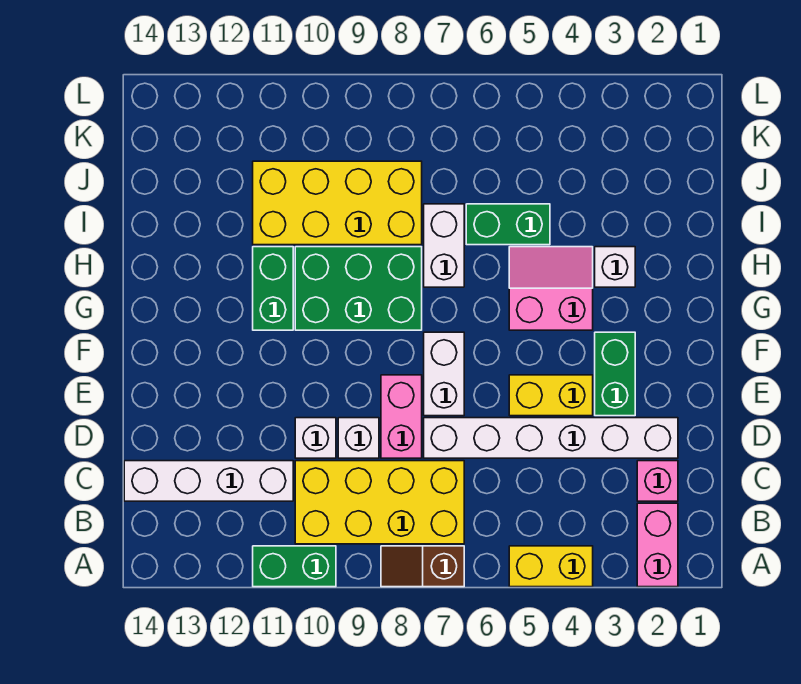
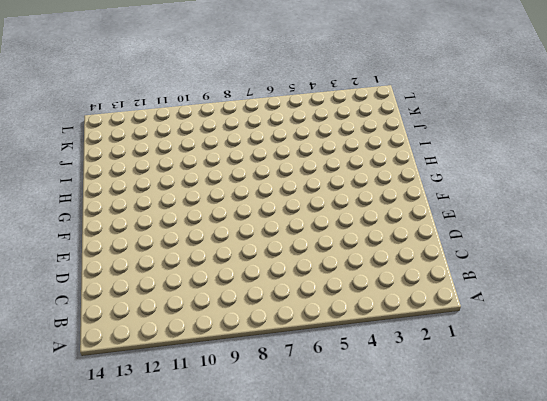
none -> pink 1x2 brick [637,503,678,587]
none -> yellow 1x2 brick [509,546,593,587]
none -> brown 1x2 slope [381,546,464,587]

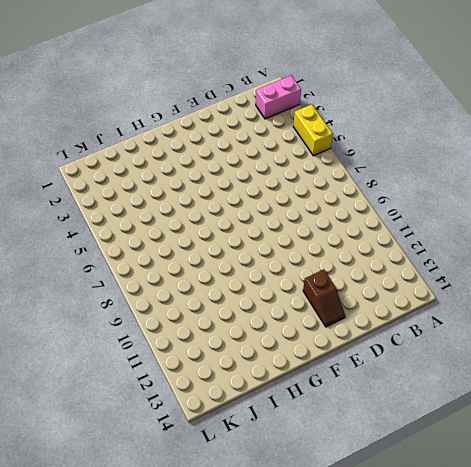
brown 1x2 slope [303,269,345,327] -> brown 1x2 slope moved to [381,546,464,587]
none -> green 1x2 brick [253,546,336,587]
none -> yellow 2x4 brick [295,461,464,544]
none -> pink 1x1 brick [637,461,678,501]

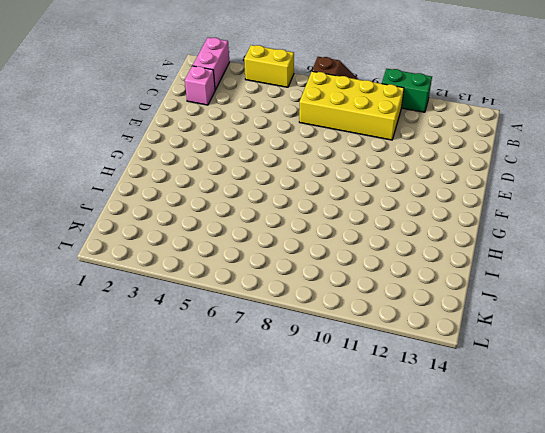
none -> white 1x4 brick [124,461,293,501]
none -> white 1x6 brick [424,418,678,458]
none -> pink 1x2 brick [381,375,422,458]

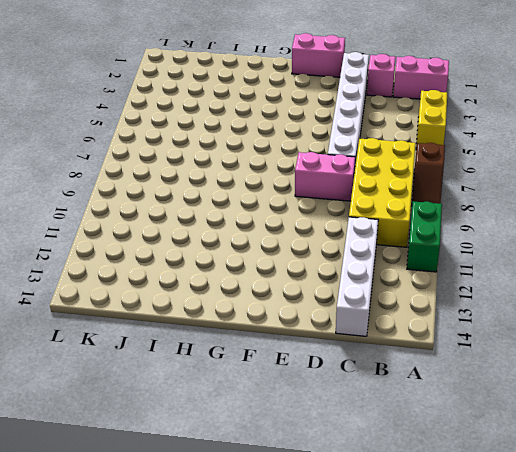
pink 1x2 brick [292,33,345,77] -> none
none -> white 1x1 brick [338,418,379,458]
none -> white 1x1 brick [295,418,336,458]
none -> green 1x2 brick [595,332,635,416]

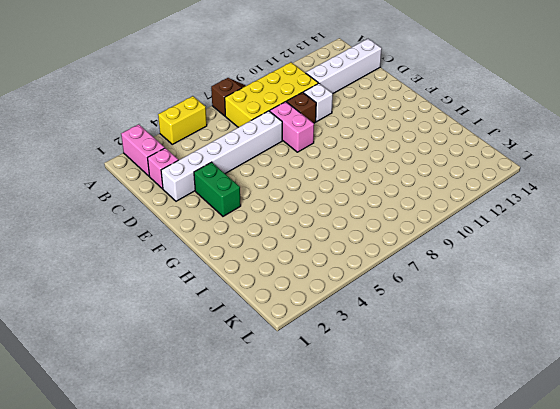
brown 1x1 brick [287,92,316,123] -> white 1x1 brick [338,418,379,458]
none -> green 1x2 brick [253,546,336,587]
none -> yellow 1x2 brick [509,375,593,416]
none -> white 1x2 brick [424,332,464,416]

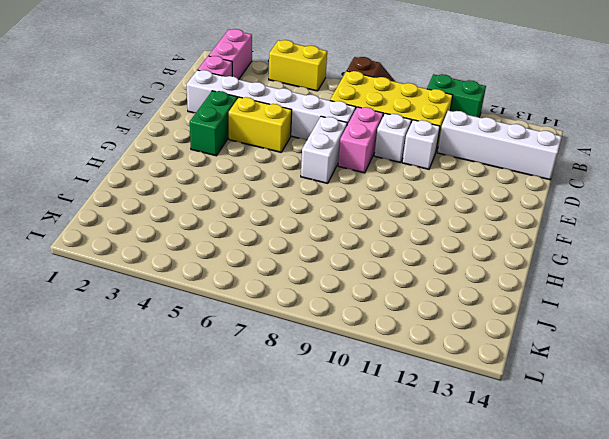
none -> pink 2x2 slope [509,247,593,330]
none -> green 2x3 brick [295,247,422,330]
none -> green 1x2 brick [253,247,293,330]

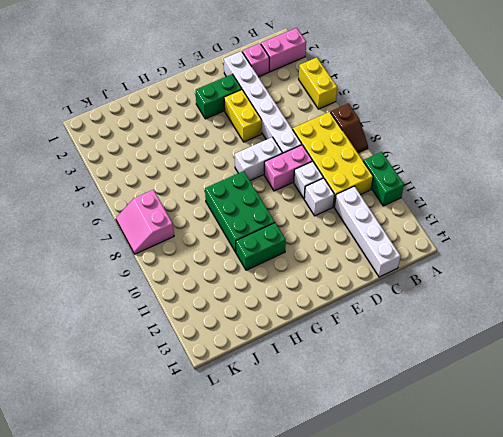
pink 2x2 slope [116,190,174,254] -> pink 2x2 slope moved to [509,247,593,330]
none -> white 1x1 brick [595,247,635,287]
none -> white 1x2 brick [424,204,464,287]
none -> green 1x2 brick [466,204,550,245]

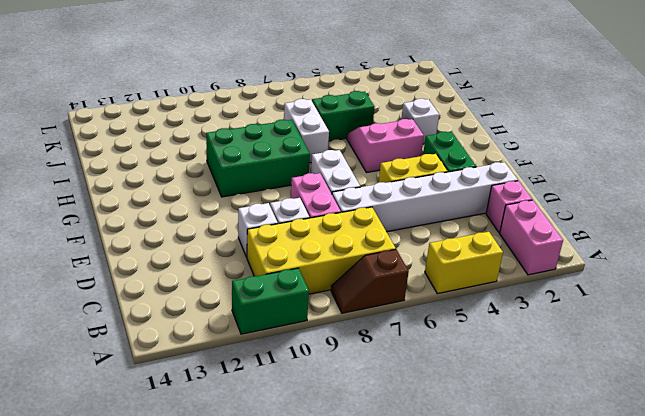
none -> white 1x4 brick [124,461,293,501]
none -> green 1x2 brick [253,247,293,330]
none -> yellow 2x4 brick [253,161,422,245]

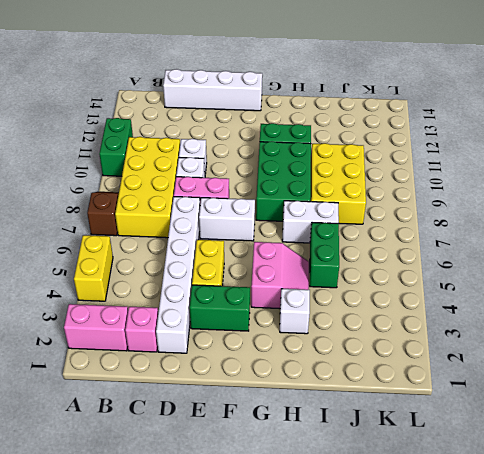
white 1x4 brick [163,69,262,111] -> white 1x4 brick turned to [124,461,293,501]
yellow 2x3 brick [310,143,366,224] -> yellow 2x4 brick [253,161,422,245]

